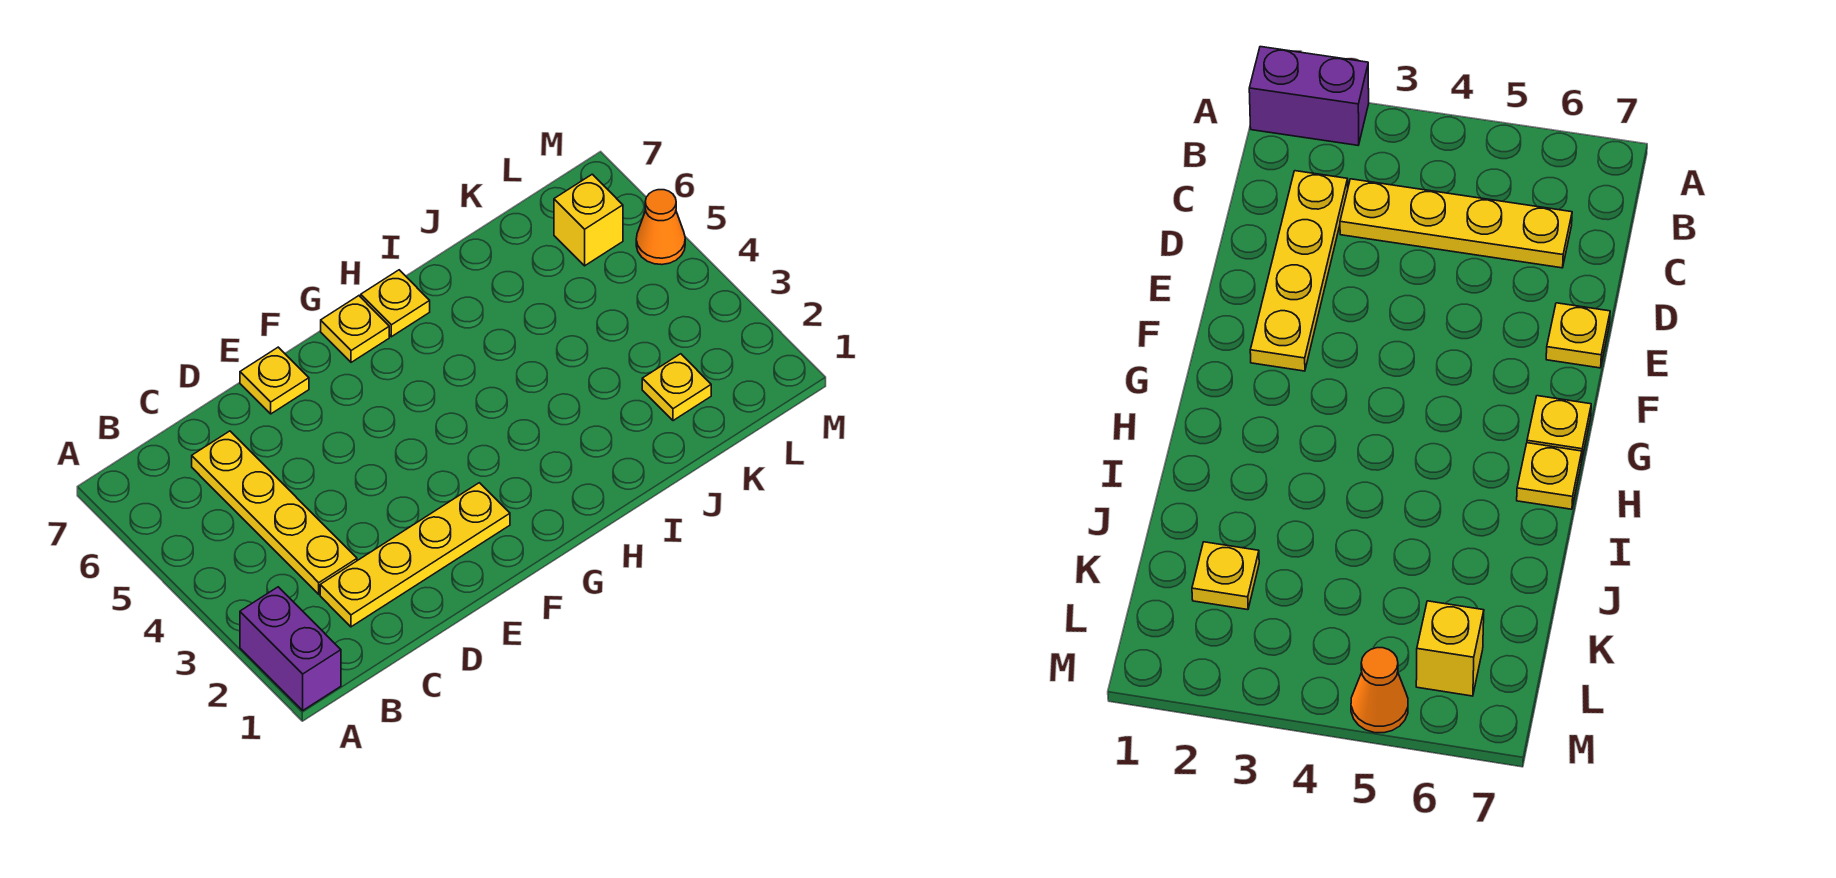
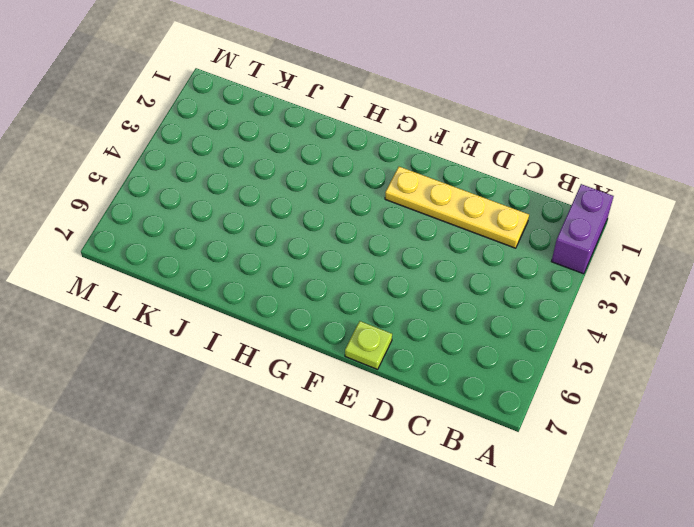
lime 1x1 plate [345,321,392,369] -> yellow 1x1 plate [240,347,309,414]
none -> yellow 1x4 plate [192,431,357,594]
none -> yellow 1x1 plate [321,296,389,362]

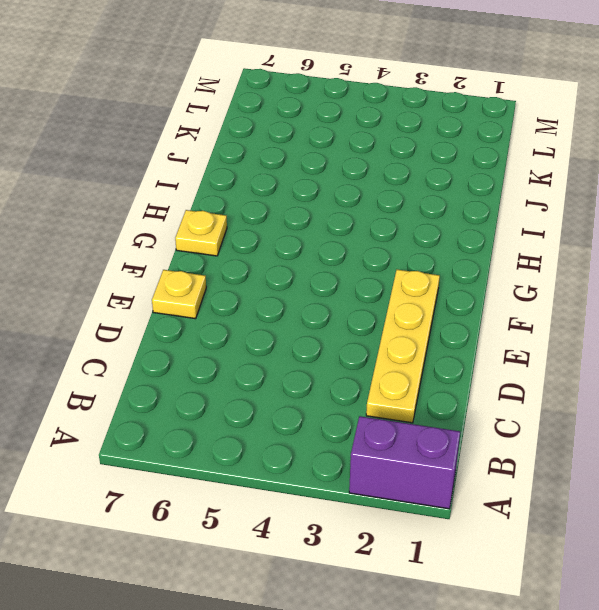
none -> yellow 1x4 plate [192,431,357,594]
none -> yellow 1x1 plate [361,270,430,337]

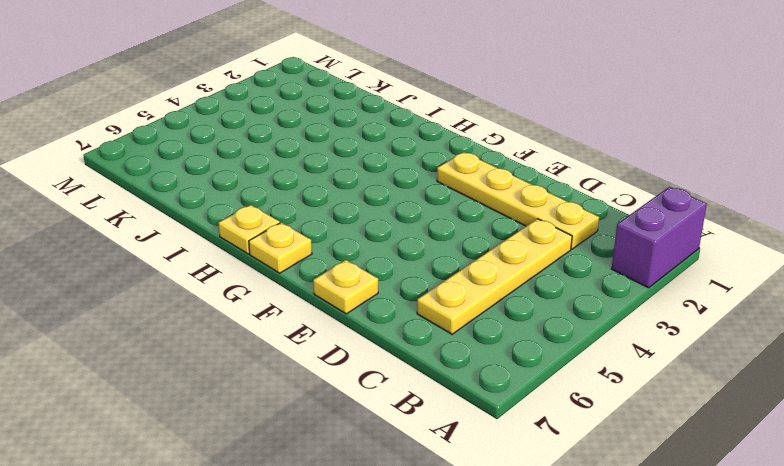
none -> yellow 1x1 plate [642,354,711,421]
none -> yellow 1x1 brick [554,174,623,266]

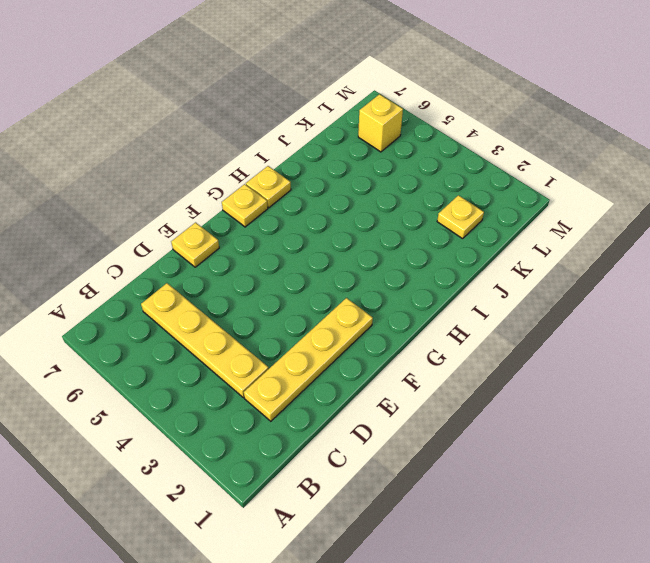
none -> purple 1x2 brick [240,587,341,710]
none -> orange 1x1 cone [636,190,685,265]

